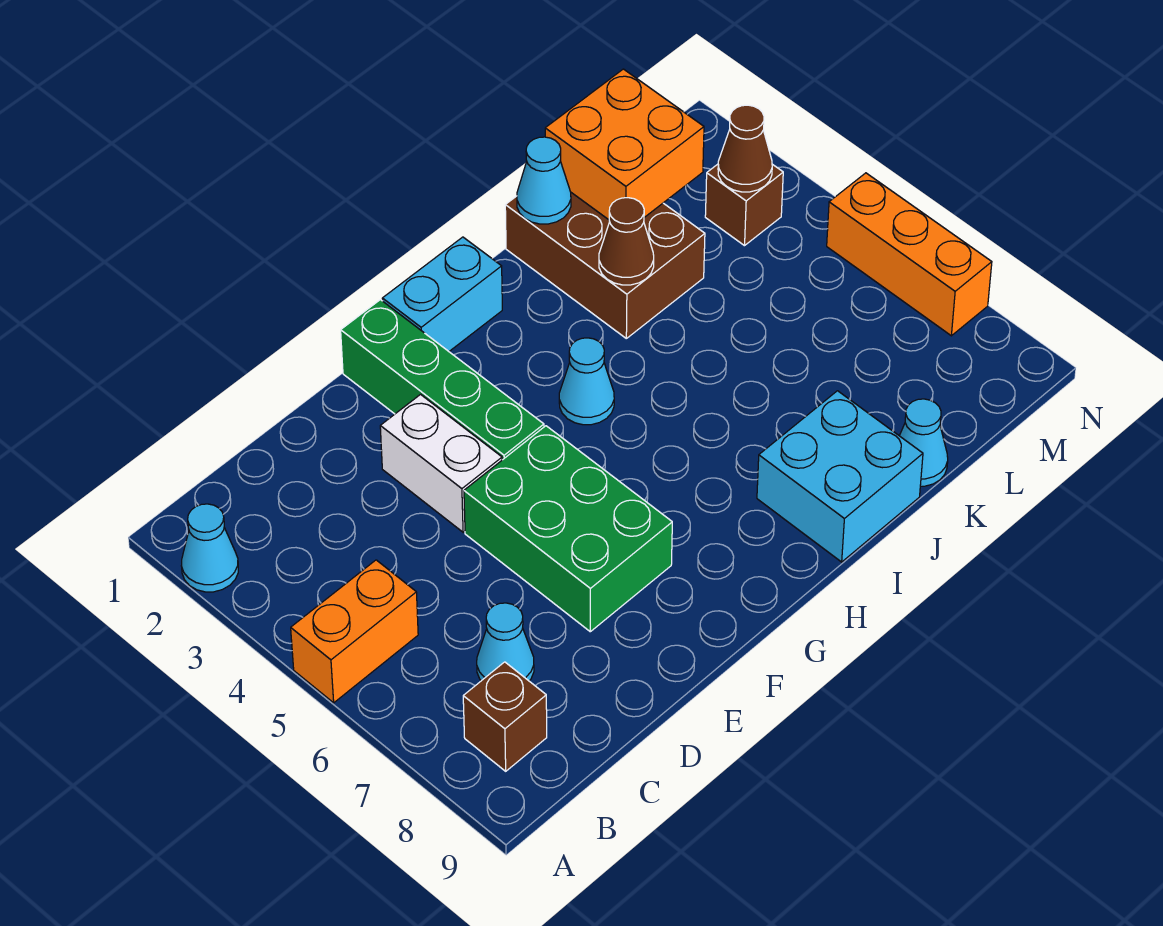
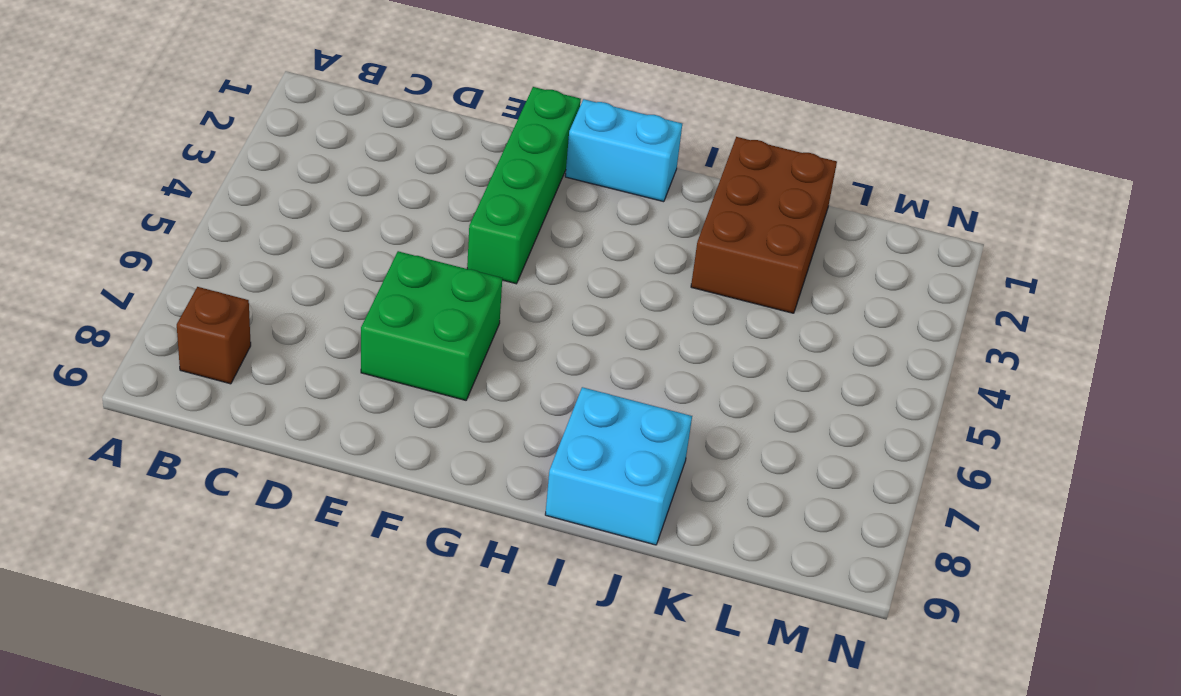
green 2x2 brick [361,251,502,400] -> green 2x3 brick [464,426,672,632]
none -> cyan 1x1 cone [181,504,238,592]
none -> orange 1x2 brick [291,560,418,703]
none -> cyan 1x1 cone [477,603,534,681]

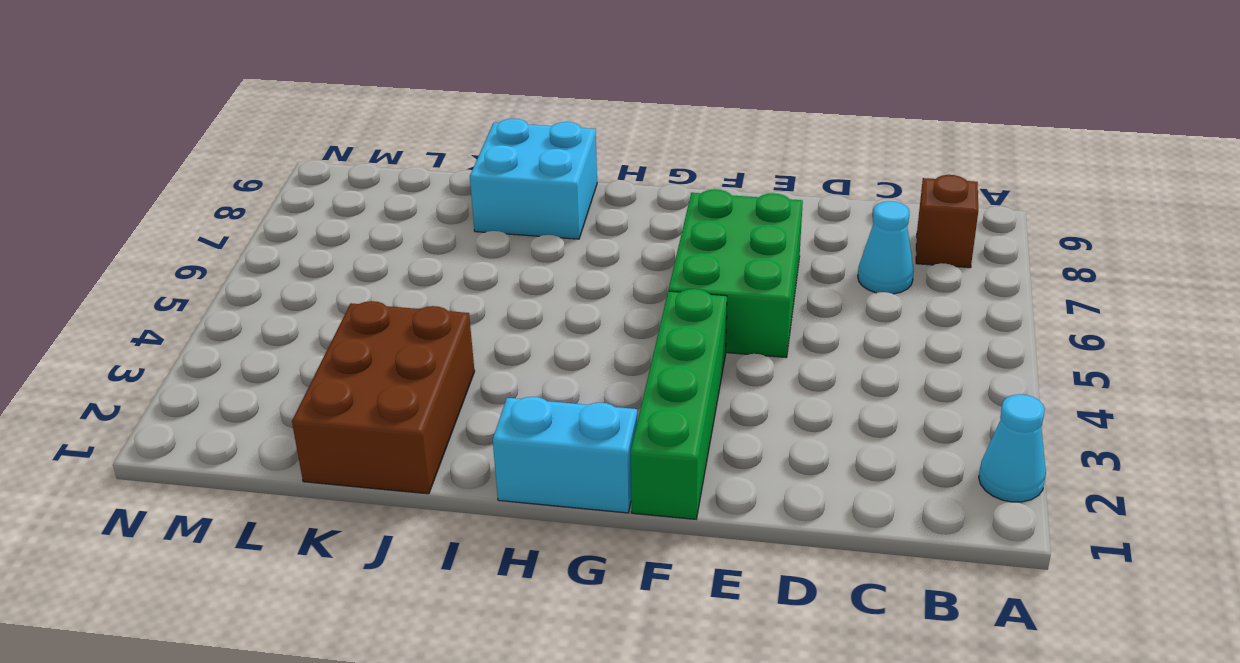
none -> orange 1x2 brick [291,560,418,703]
none -> white 1x2 brick [380,395,502,532]
none -> cyan 1x1 cone [559,338,614,425]

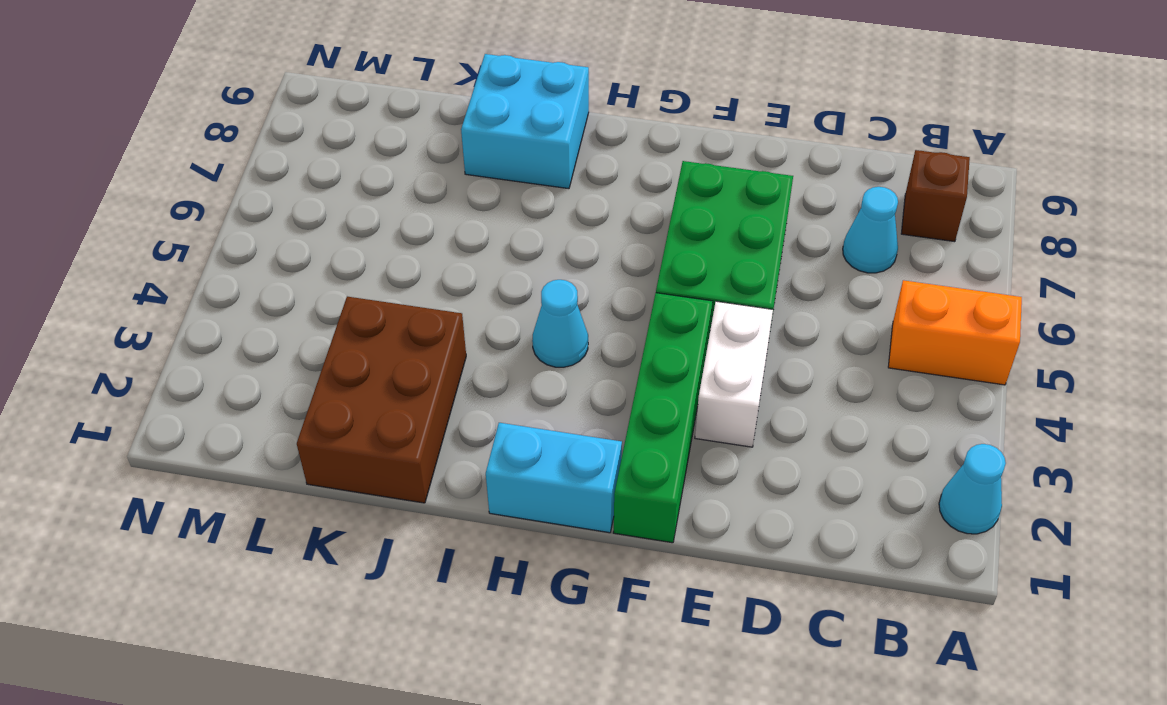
none -> cyan 1x1 cone [900,399,948,486]
none -> brown 1x1 brick [705,164,783,246]
none -> orange 1x3 brick [827,173,992,336]

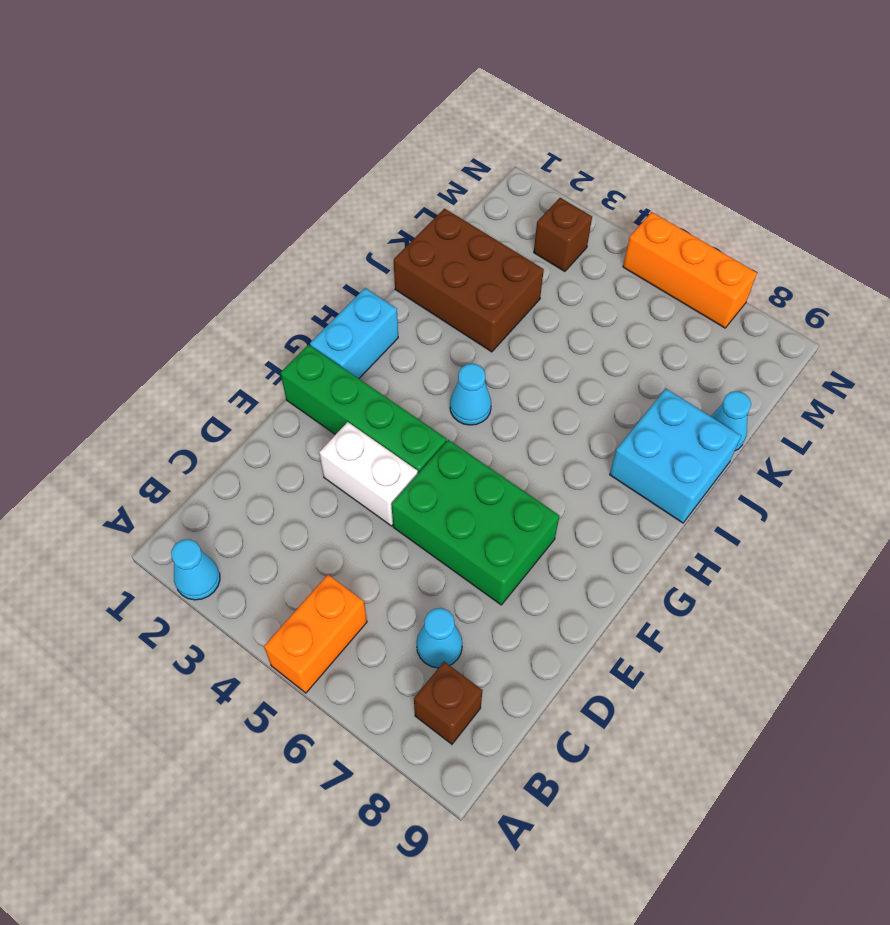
none -> cyan 1x1 cone [517,137,571,224]
none -> brown 1x1 cone [599,198,654,285]
none -> orange 2x2 brick [545,69,704,220]

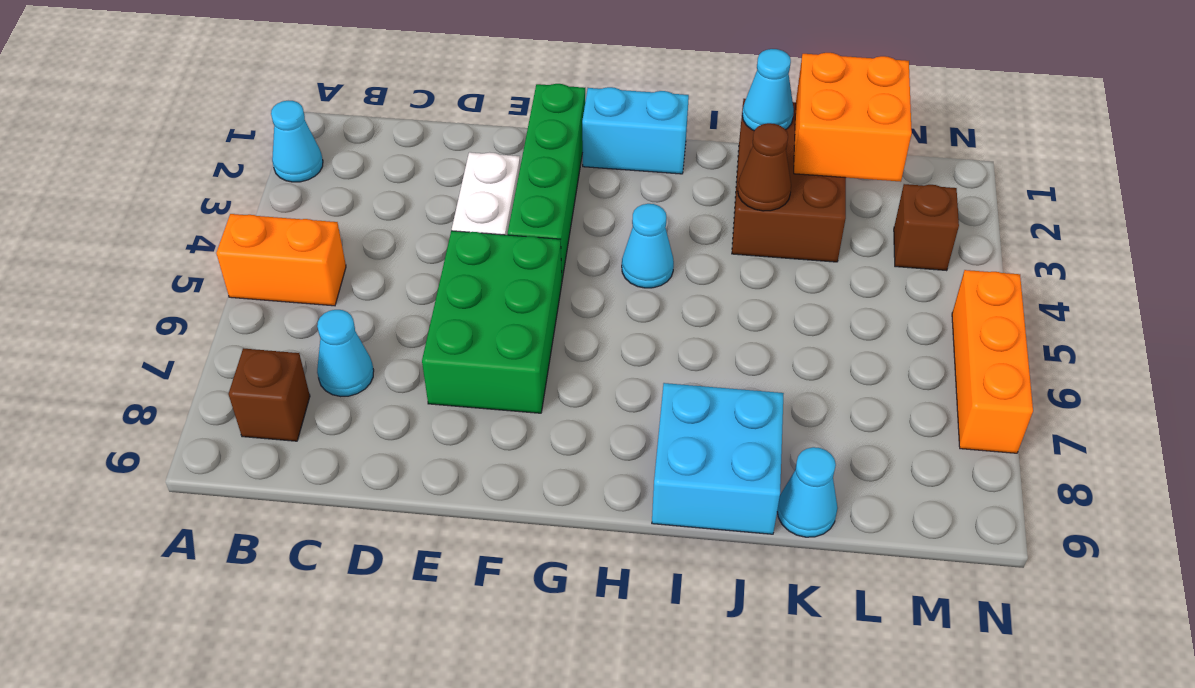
none -> brown 1x1 cone [718,105,772,192]

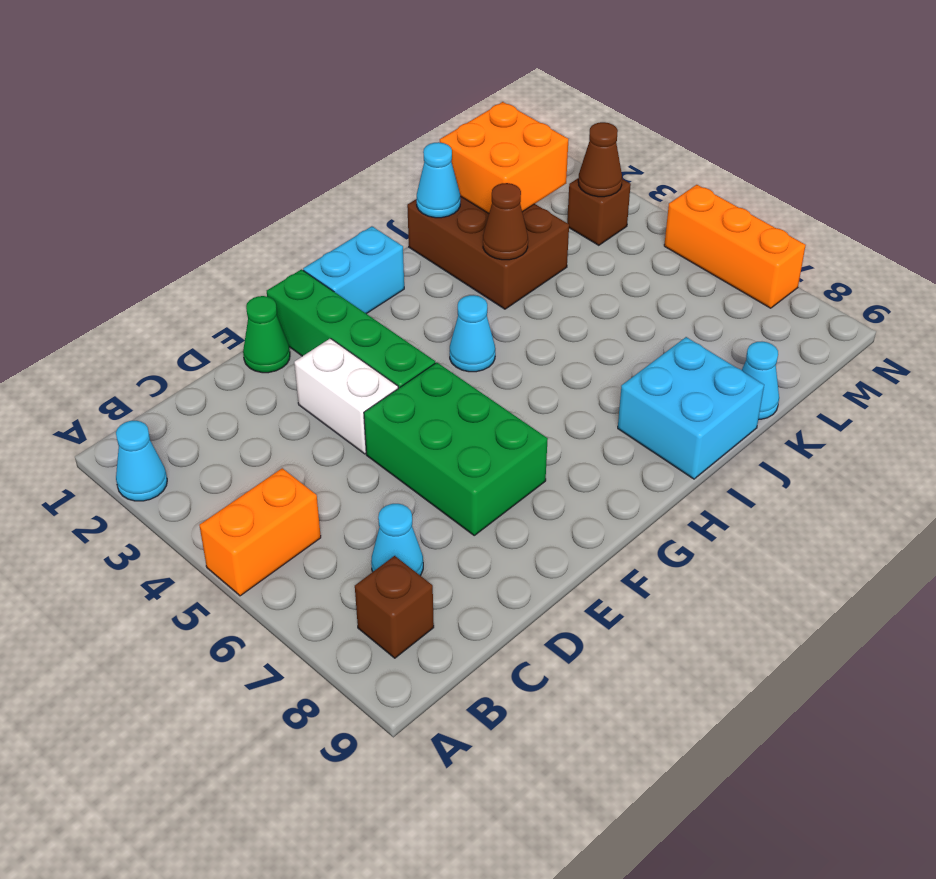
green 1x1 cone [243,296,290,373] -> none

